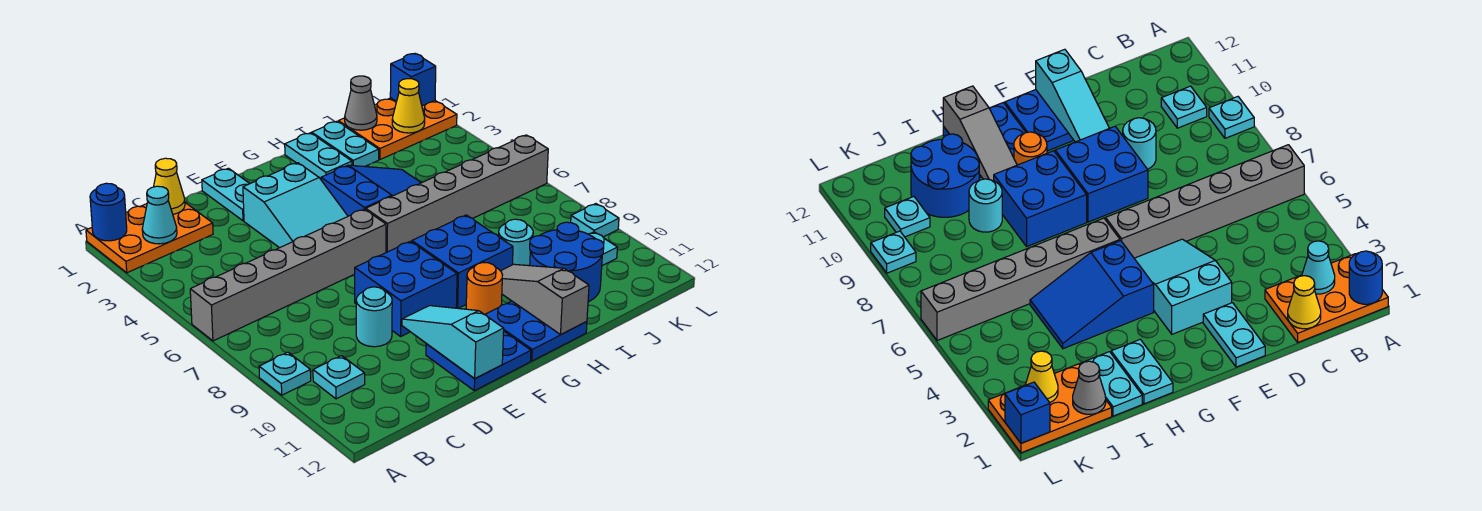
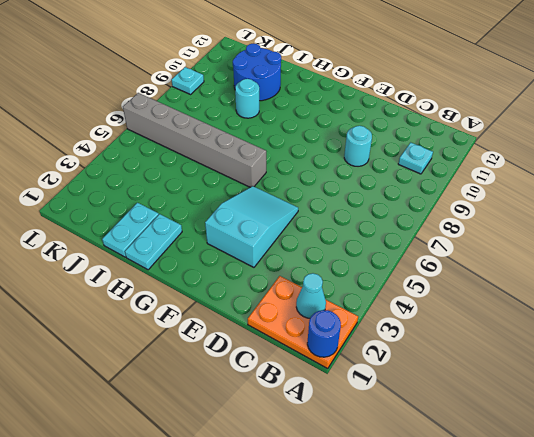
none -> grey 1x6 brick [190,209,386,341]
none -> cyan 1x1 plate [259,352,311,395]
none -> cyan 1x2 plate [202,168,250,221]

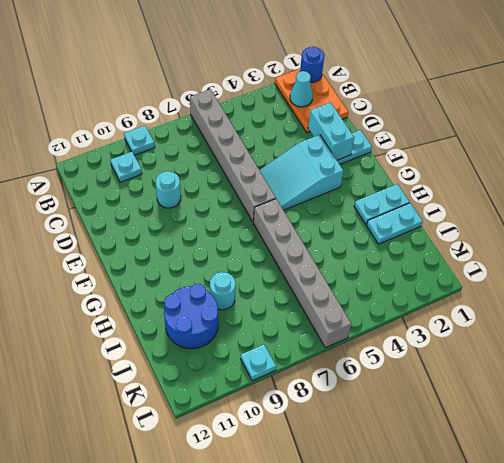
cyan 1x2 brick [308,103,354,160] -> none
none -> blue 2x2 brick [355,241,457,336]
none -> blue 2x2 plate [426,331,531,391]
none -> blue 2x3 slope [321,165,421,216]

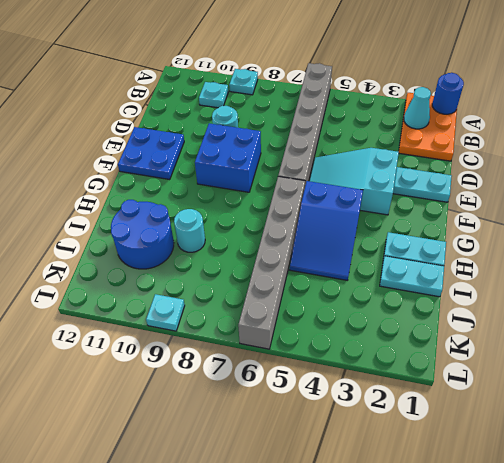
none -> blue 2x2 brick [412,215,513,308]
none -> orange 1x1 round brick [466,263,502,315]
none -> blue 2x2 plate [485,301,587,361]

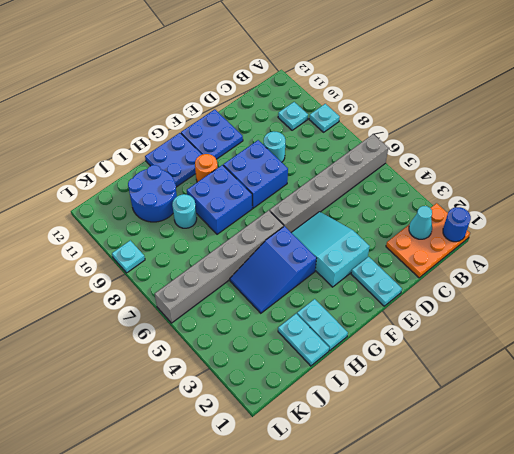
none -> orange 2x3 plate [338,98,457,159]
none -> cyan 1x1 plate [589,232,617,266]
none -> yellow 1x1 cone [154,158,185,214]

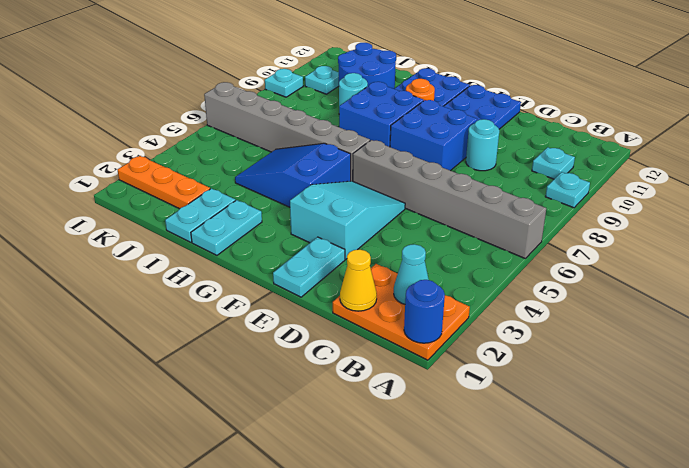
orange 1x3 plate [118,156,210,209] -> orange 2x3 plate [338,98,457,159]
none -> cyan 1x3 slope [402,306,504,379]
none -> grey 1x3 slope [501,264,589,334]
none -> grey 1x1 cone [345,76,377,130]

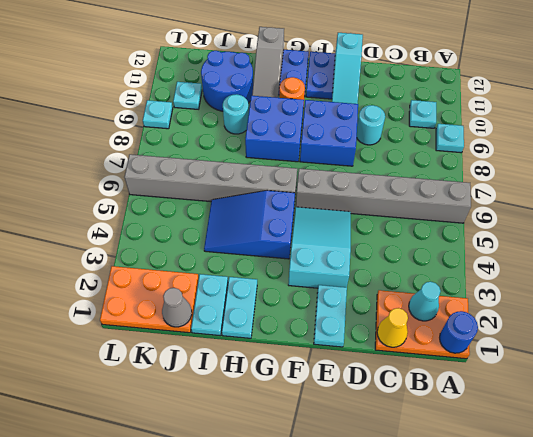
none -> yellow 1x1 cone [392,79,425,133]
none -> blue 1x1 brick [390,53,436,106]

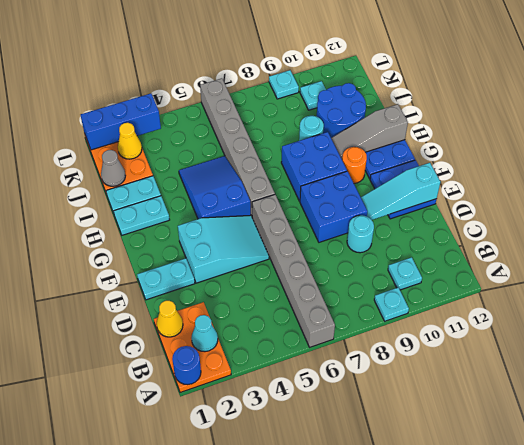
blue 1x3 brick [81,93,161,150] -> blue 1x1 brick [390,53,436,106]

